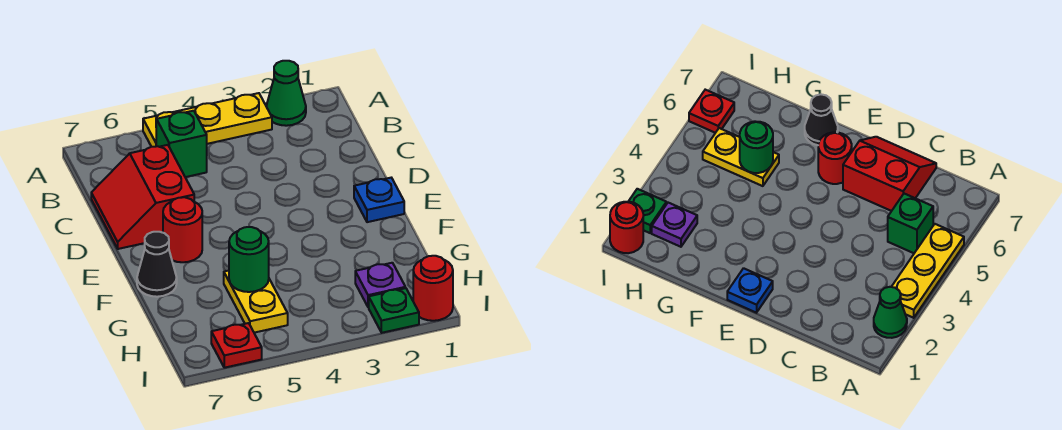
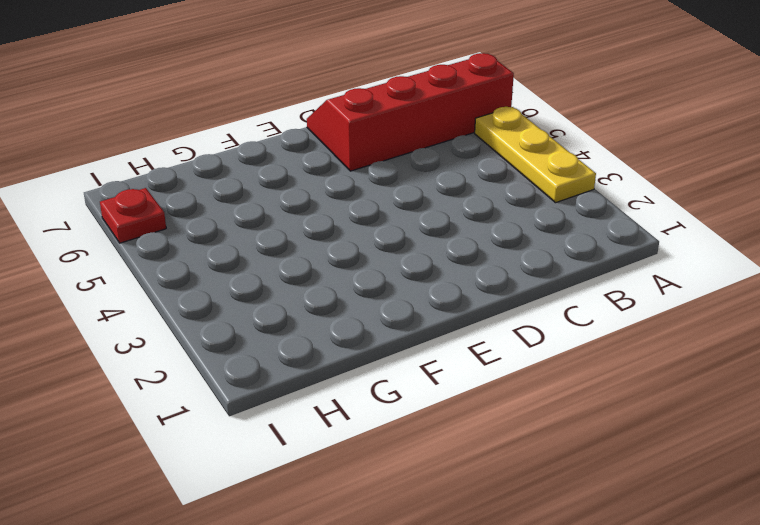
red 2x4 slope [307,53,514,171] -> red 2x2 slope [91,145,194,249]
none -> green 1x1 cone [266,61,306,126]
none -> green 1x1 brick [156,111,207,177]
none -> blue 1x1 plate [354,178,404,222]

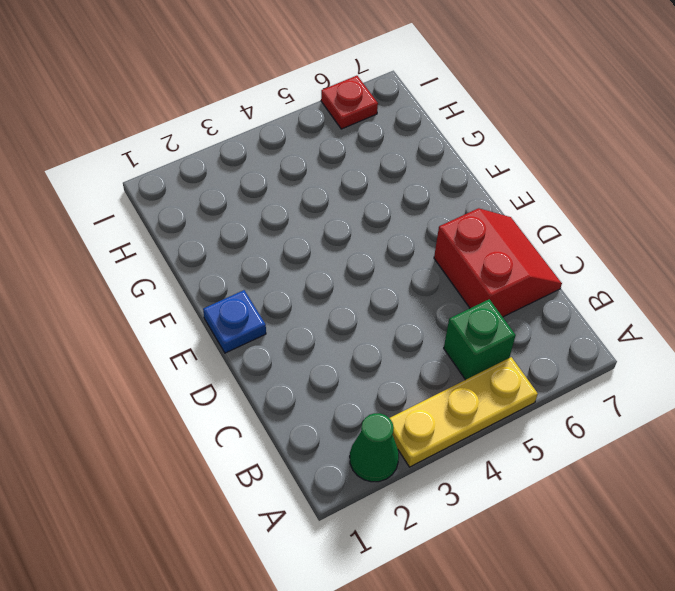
none -> red 1x1 round brick [163,197,202,262]
none -> black 1x1 cone [137,232,177,297]
none -> yellow 1x2 plate [224,271,288,333]

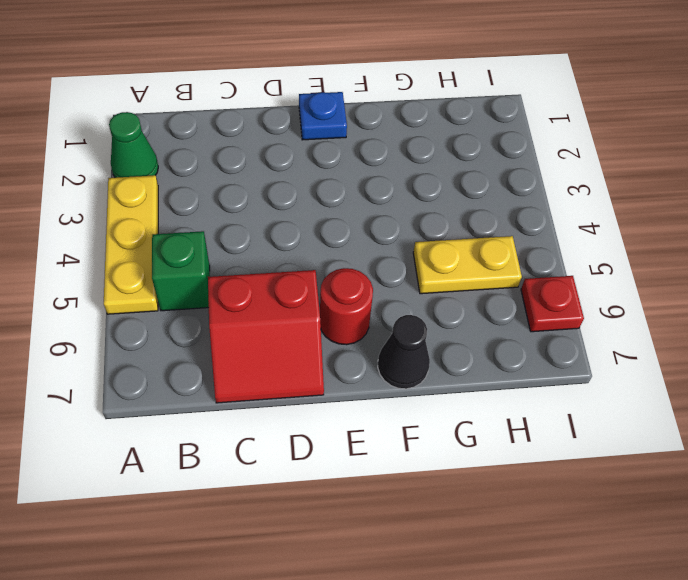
none -> purple 1x1 plate [355,263,405,307]
none -> red 1x1 round brick [413,256,453,321]
none -> green 1x1 plate [369,288,419,333]

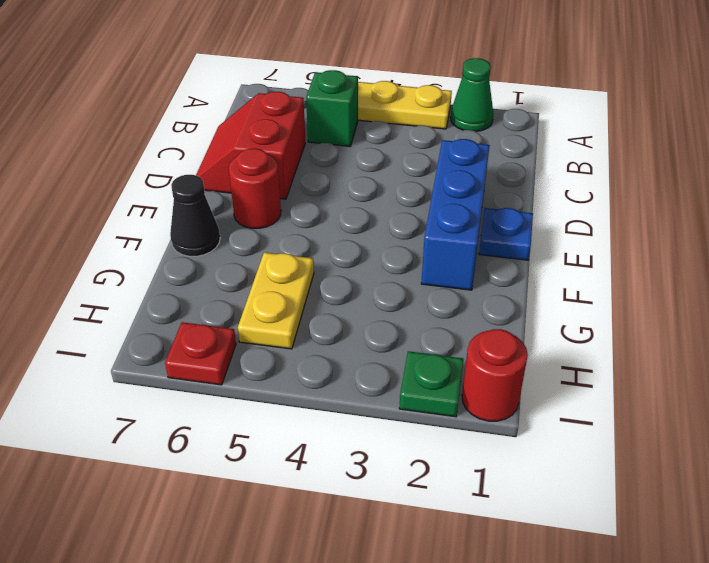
blue 1x3 brick [421,139,490,290] -> none
none -> purple 1x1 plate [355,263,405,307]
none -> green 1x1 round brick [229,227,269,292]

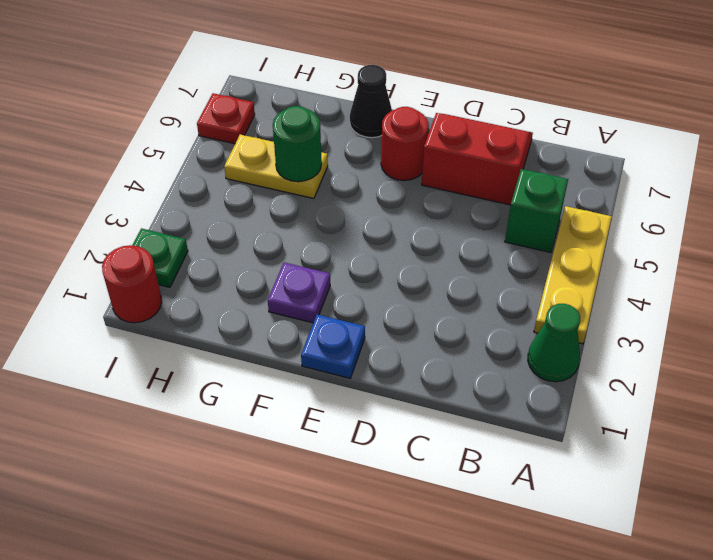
purple 1x1 plate [268,262,330,323] -> purple 1x1 plate moved to [355,263,405,307]

